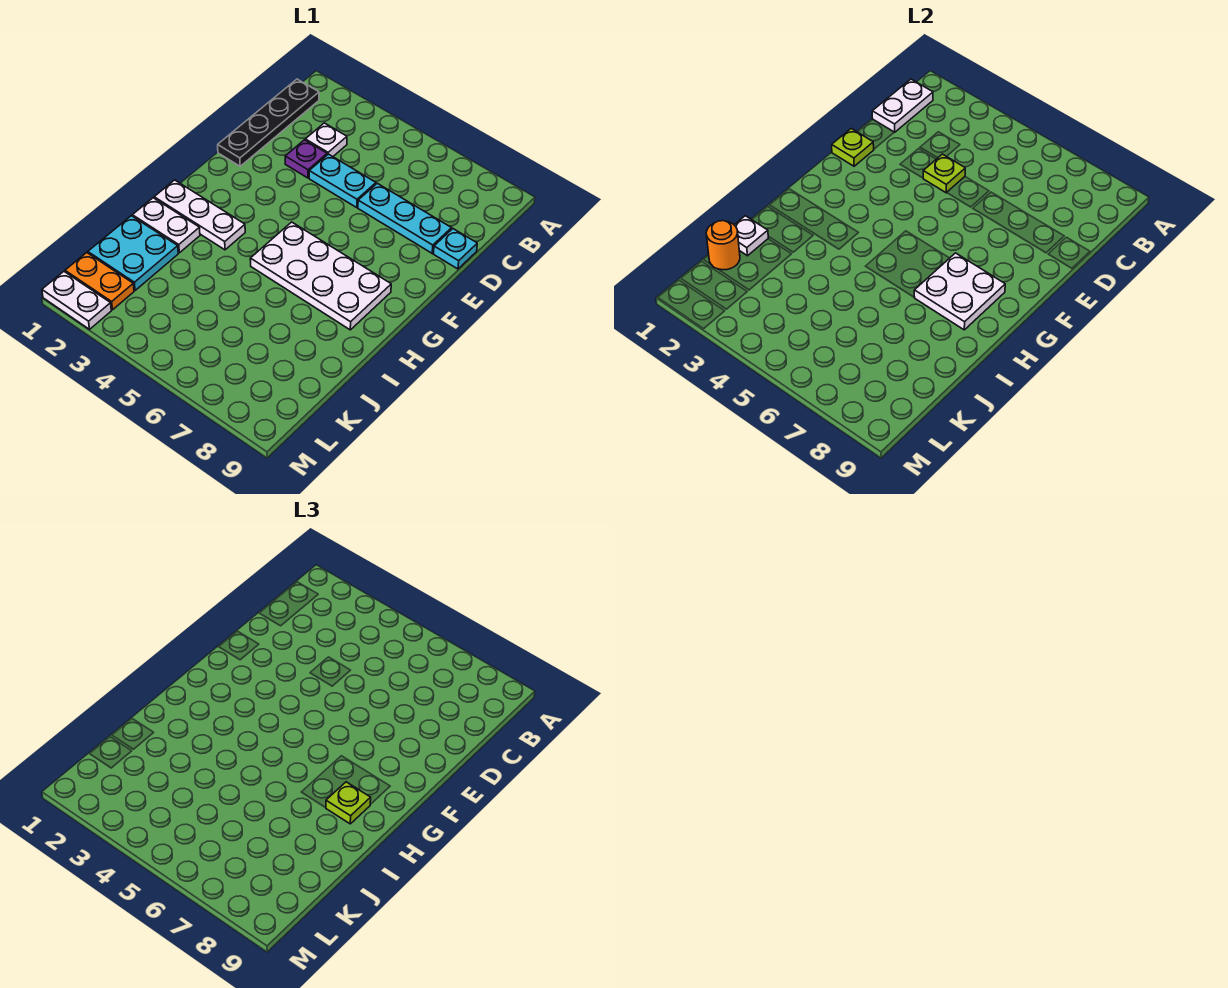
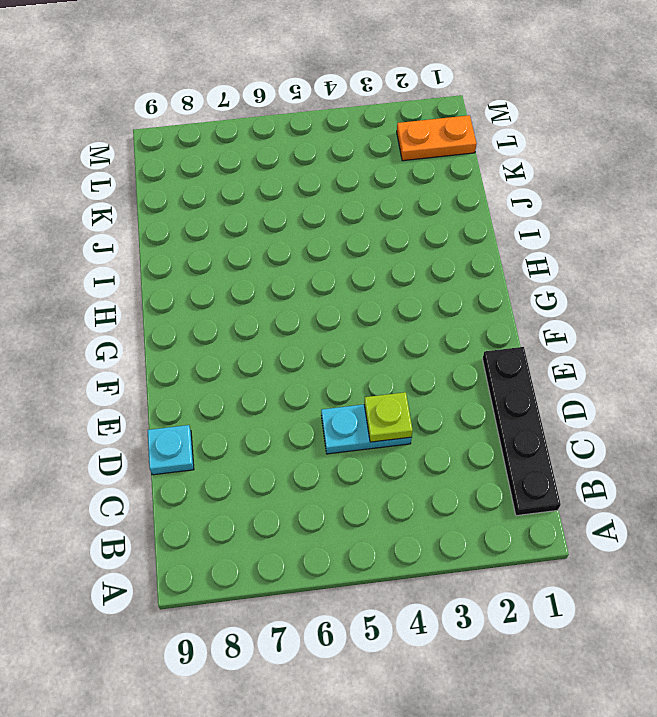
none -> white 1x1 plate [305,123,347,157]
none -> purple 1x1 plate [285,140,327,178]
none -> cyan 1x3 plate [358,183,452,253]

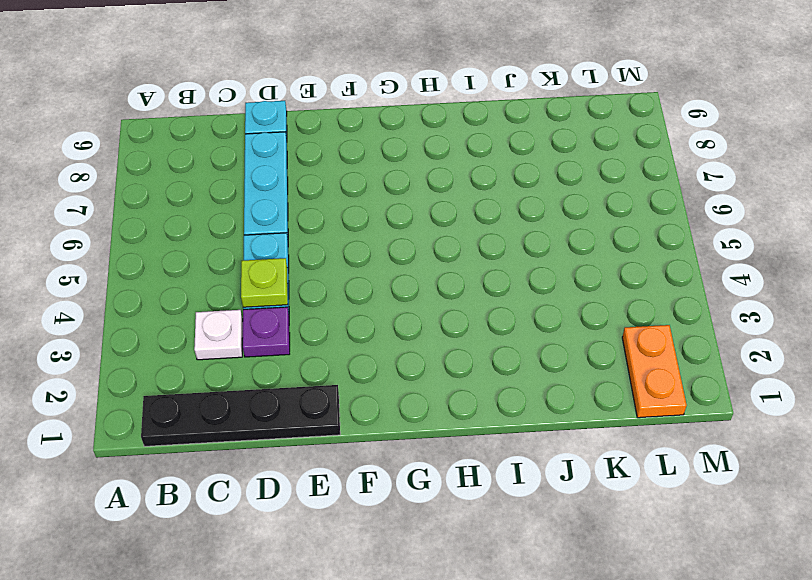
none -> white 2x4 plate [250,222,391,330]
none -> white 1x3 plate [154,180,245,250]
none -> white 1x2 plate [132,198,200,253]

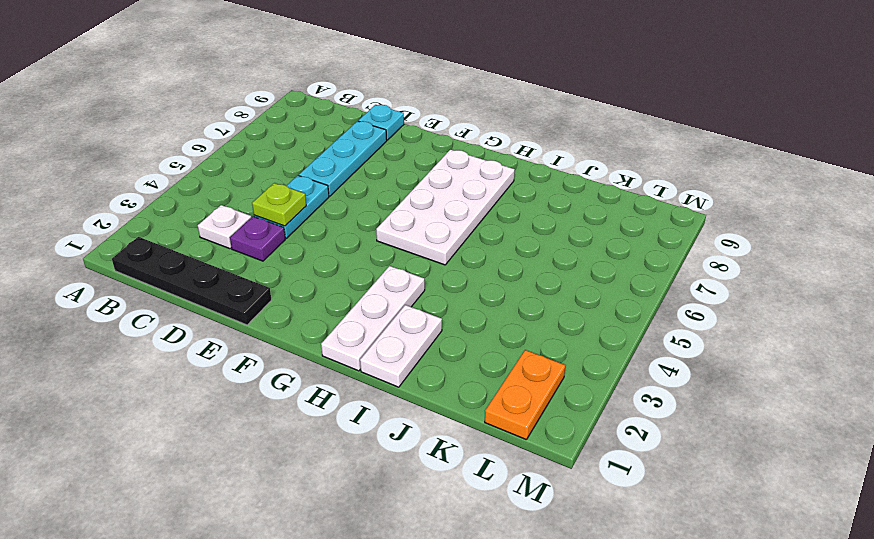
none -> cyan 2x2 plate [88,216,178,290]
none -> white 1x2 plate [42,272,111,329]
none -> white 1x2 plate [872,79,933,132]

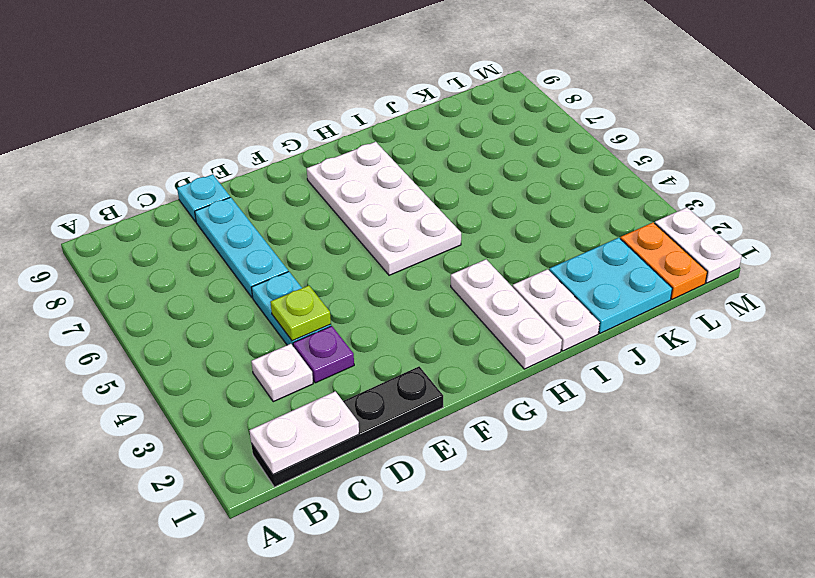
none -> lime 1x1 plate [832,129,874,166]
none -> white 2x2 plate [914,253,1005,330]
none -> white 1x1 plate [735,216,768,256]

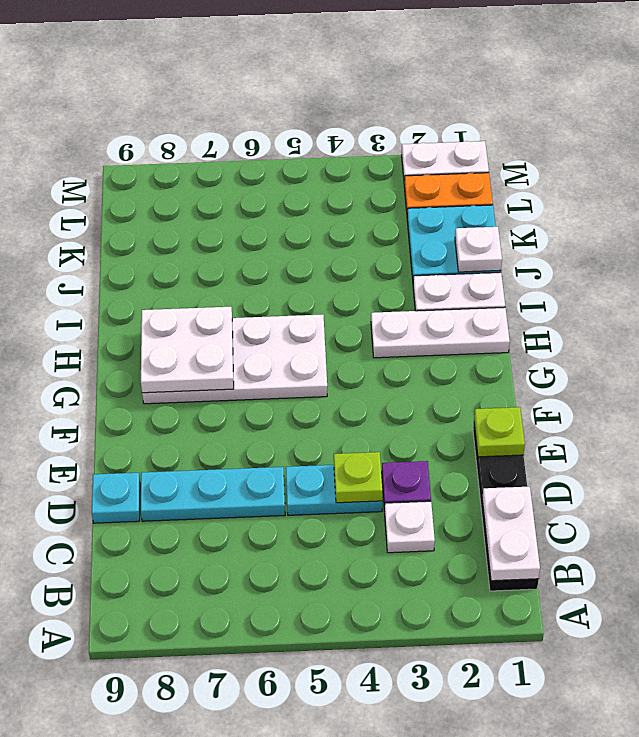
none -> orange 1x1 round brick [706,221,740,270]
none -> lime 1x1 plate [326,782,371,824]

